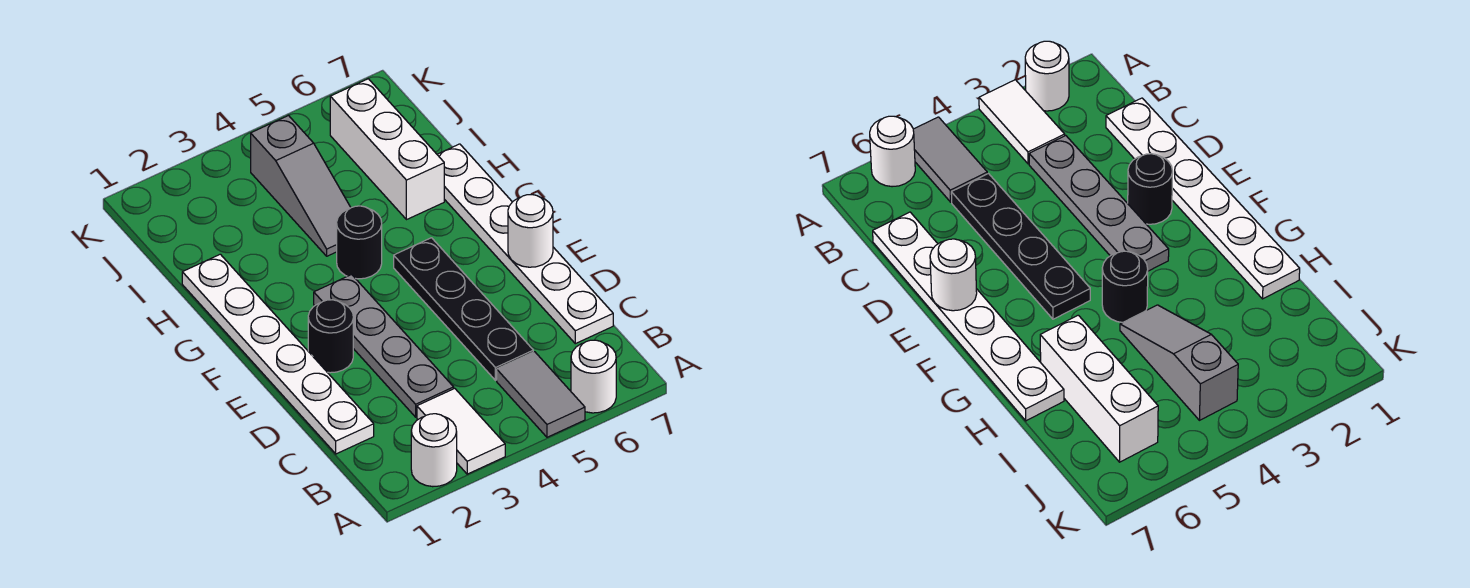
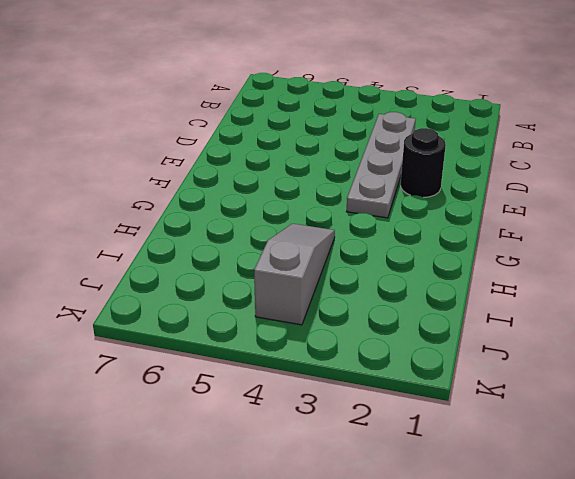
none -> white 1x1 round brick [411,414,457,487]
none -> white 1x2 tile [417,388,505,474]
none -> grey 1x2 tile [497,352,585,437]

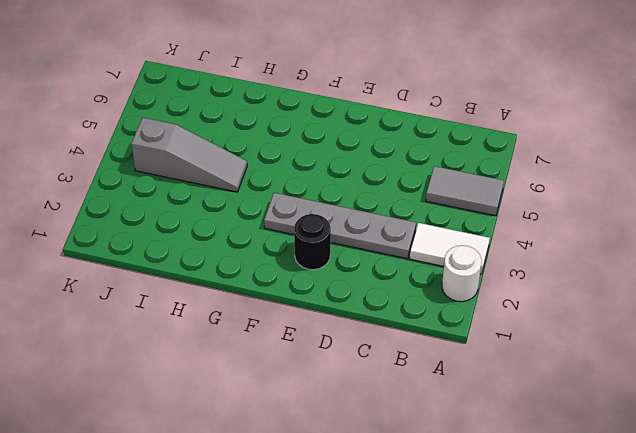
none -> white 1x1 round brick [571,340,616,413]
none -> white 1x6 plate [182,254,374,454]
none -> black 1x4 plate [394,238,533,380]

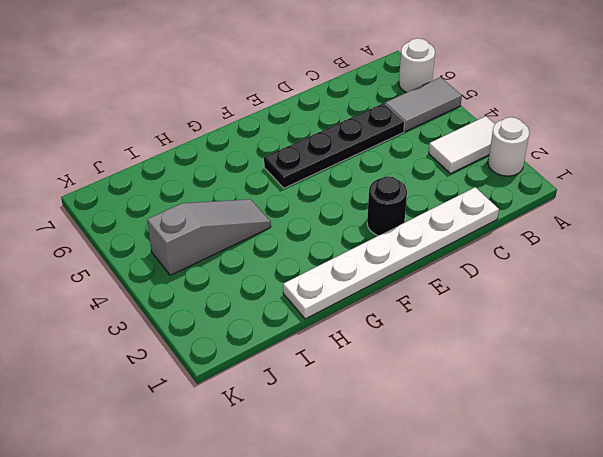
none -> grey 1x4 plate [314,275,454,417]
none -> white 1x6 plate [437,144,613,344]
none -> black 1x1 round brick [337,206,382,279]

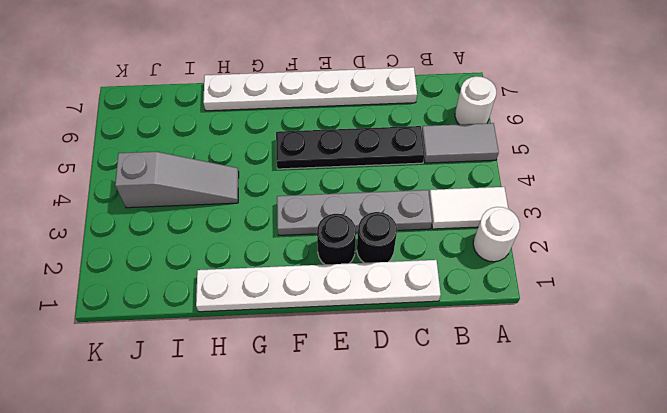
black 1x1 round brick [357,212,397,263] -> black 1x1 round brick moved to [337,206,382,279]
none -> white 1x3 brick [330,79,444,220]
none -> white 1x1 round brick [508,195,553,267]

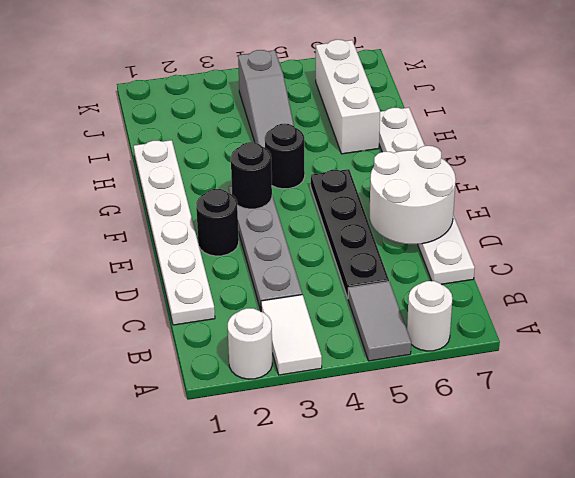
white 2x2 round brick [370,146,456,244] -> white 1x1 round brick [508,195,553,267]
black 1x1 round brick [231,142,272,209] -> none

